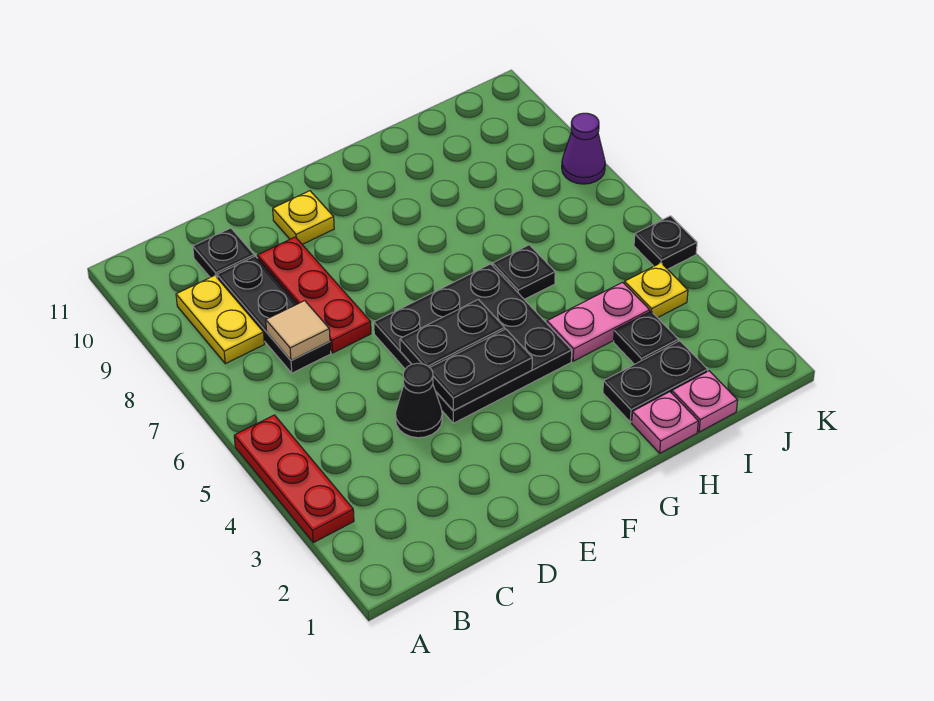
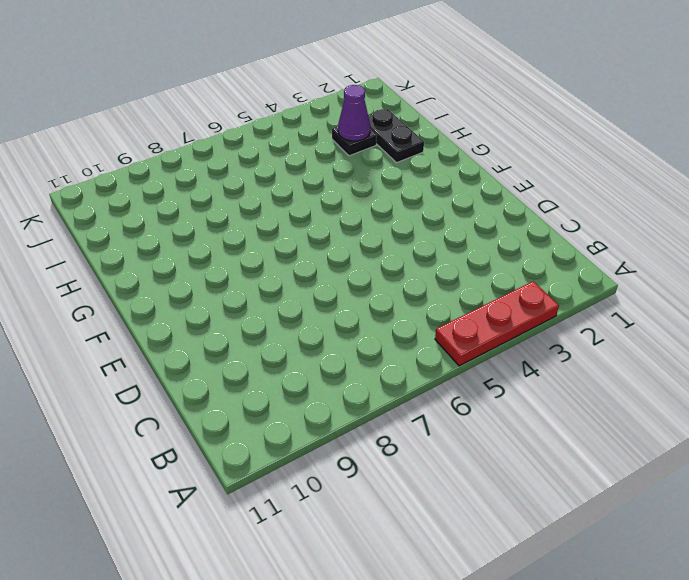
purple 1x1 cone [338,85,370,141] -> purple 1x1 cone moved to [562,113,605,184]
none -> yellow 1x2 plate [176,276,264,364]
none -> black 1x3 plate [217,256,331,373]
none -> black 1x1 plate [193,228,254,277]

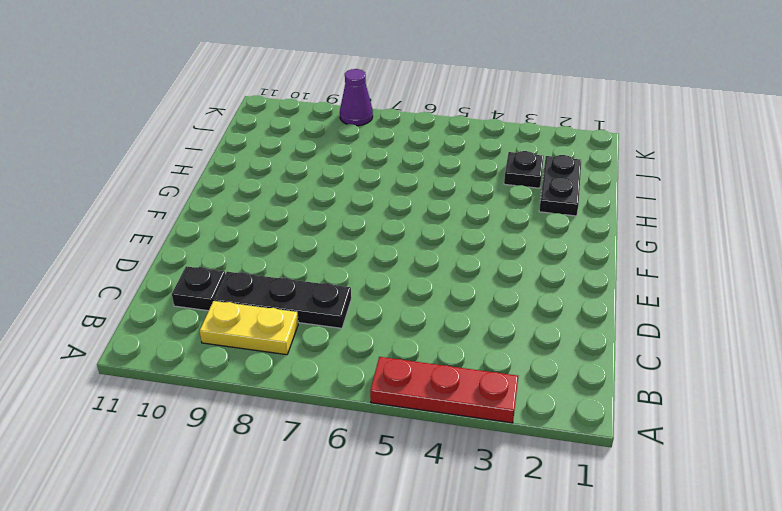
none -> black 1x1 cone [395,363,442,438]
none -> red 1x3 plate [257,237,371,353]
none -> black 3x3 plate [374,264,572,423]

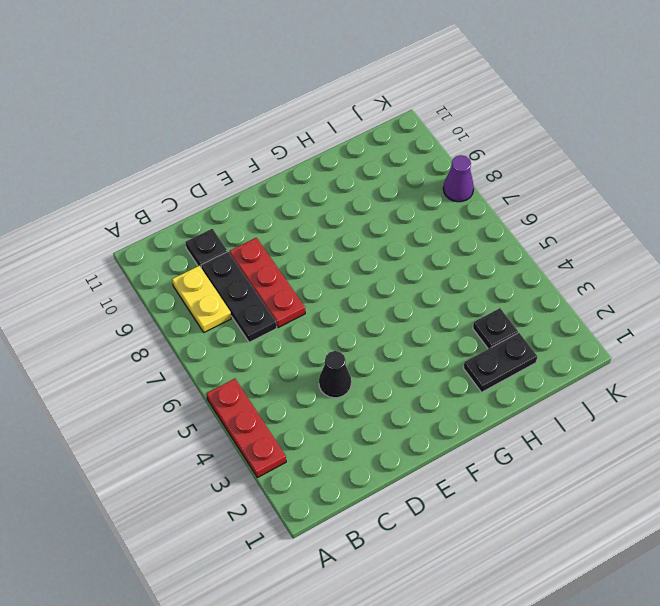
none -> black 3x3 plate [374,264,572,423]
none -> yellow 1x1 plate [273,191,334,244]
none -> pink 1x1 plate [632,392,698,453]

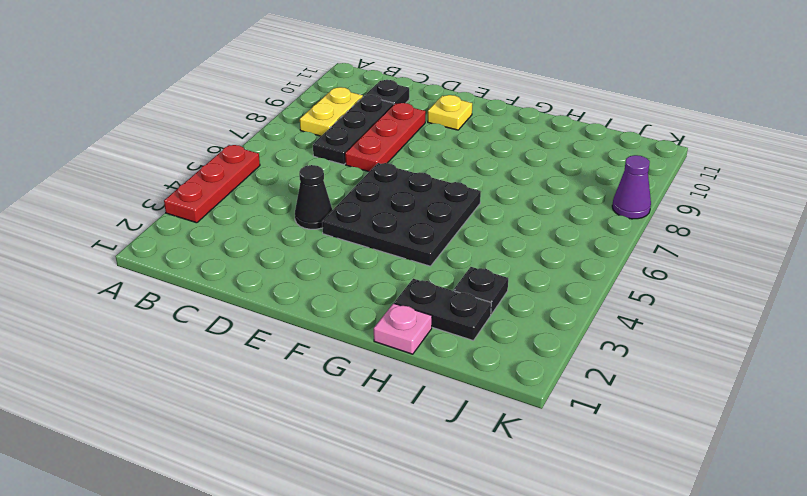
none -> pink 1x2 plate [547,282,650,361]
none -> black 1x1 plate [493,245,555,299]
none -> pink 1x1 plate [672,371,738,432]

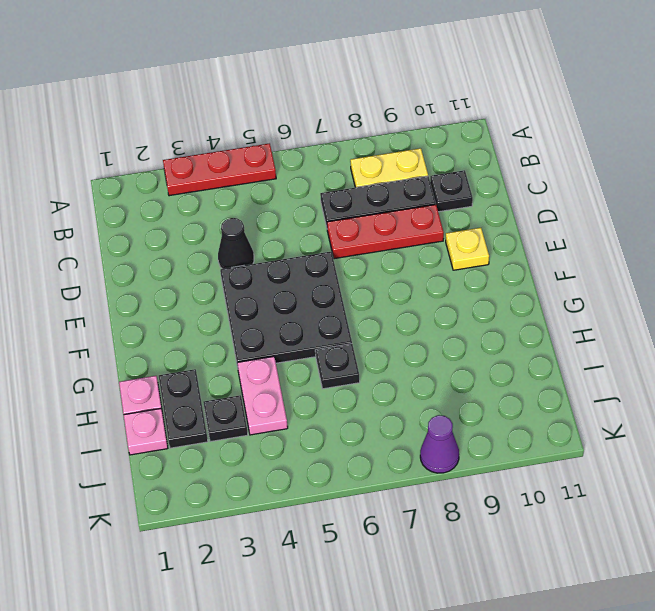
none -> yellow 1x1 plate [624,263,688,318]
none -> black 1x1 plate [634,216,697,269]
none -> tan 1x1 tile [266,301,330,361]

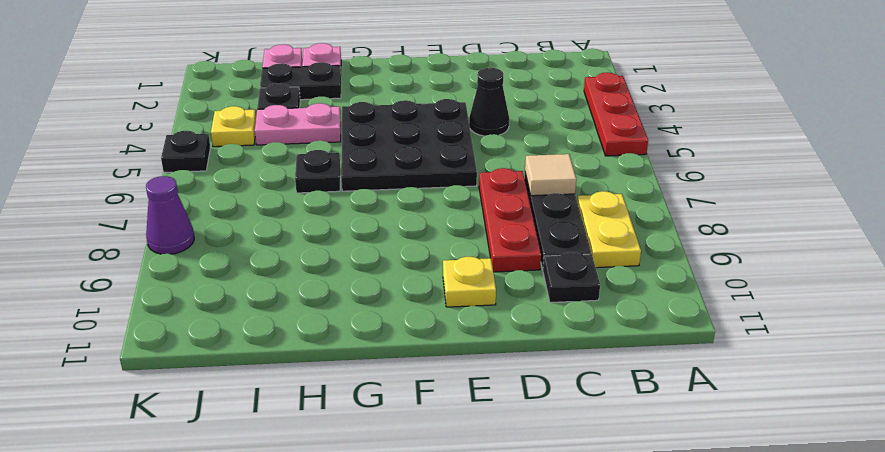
none -> black 1x2 plate [430,329,532,410]
none -> black 1x2 plate [400,299,505,367]

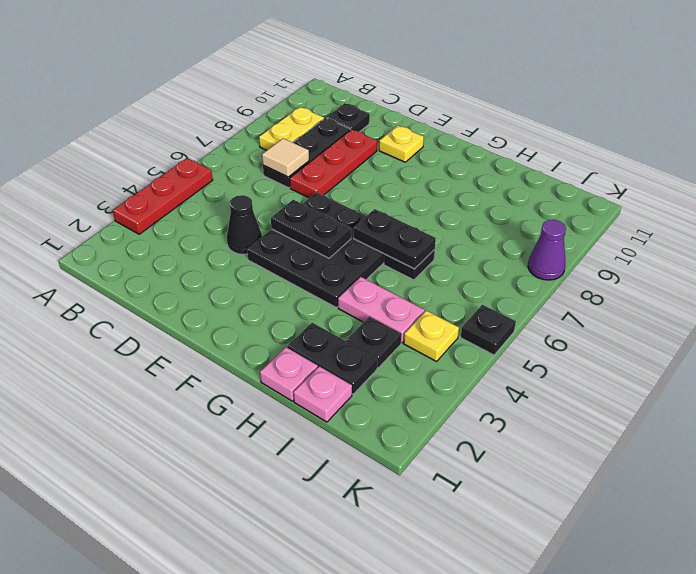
black 1x2 plate [354,209,436,269] -> black 1x2 plate moved to [430,329,532,410]

